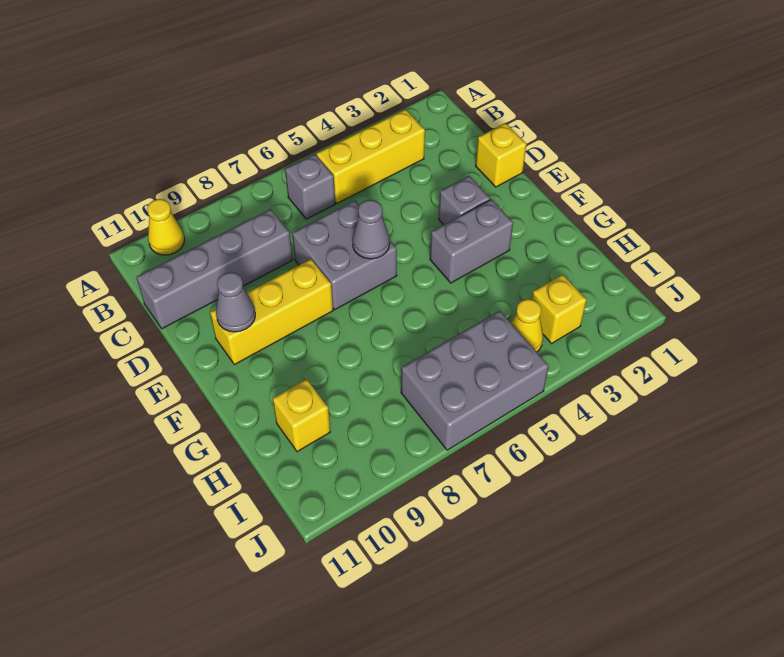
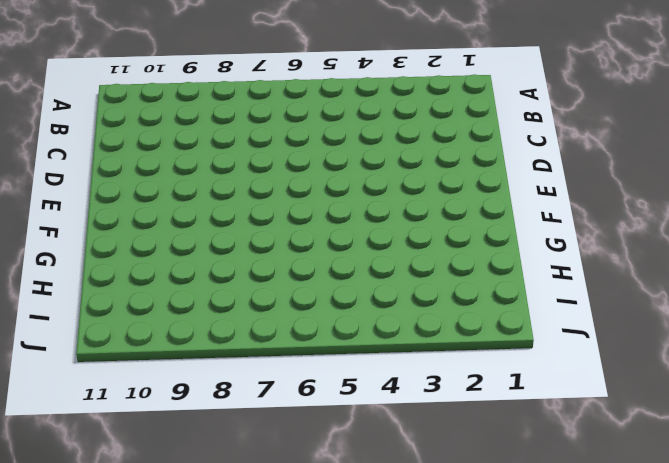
none -> yellow 1x1 cone [147,199,184,255]
none -> yellow 1x3 brick [316,109,425,203]
none -> grey 1x1 brick [285,154,335,219]

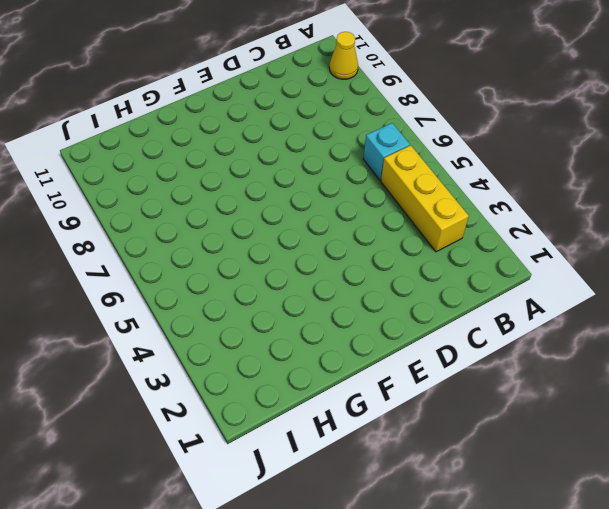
cyan 1x1 brick [363,123,410,180] -> grey 1x1 brick [285,154,335,219]
none -> grey 1x4 brick [137,209,293,329]
none -> yellow 1x1 brick [476,123,527,187]
none -> grey 2x2 brick [292,201,397,310]

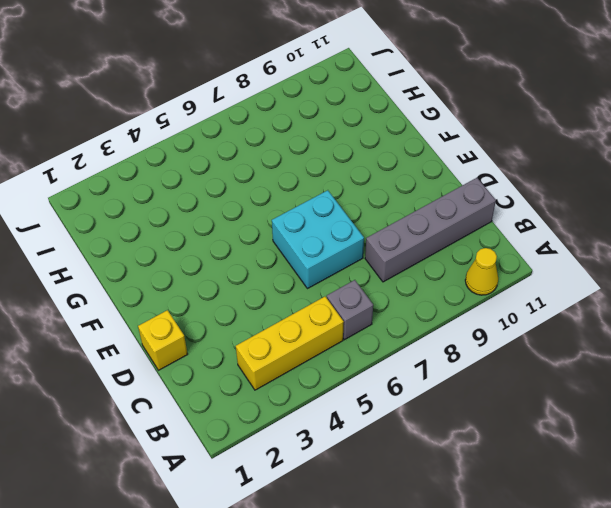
cyan 2x2 brick [272,190,364,289] -> grey 2x2 brick [292,201,397,310]
none -> grey 1x1 brick [439,176,490,225]
none -> yellow 1x3 brick [210,259,333,365]
none -> grey 1x2 brick [430,200,513,283]

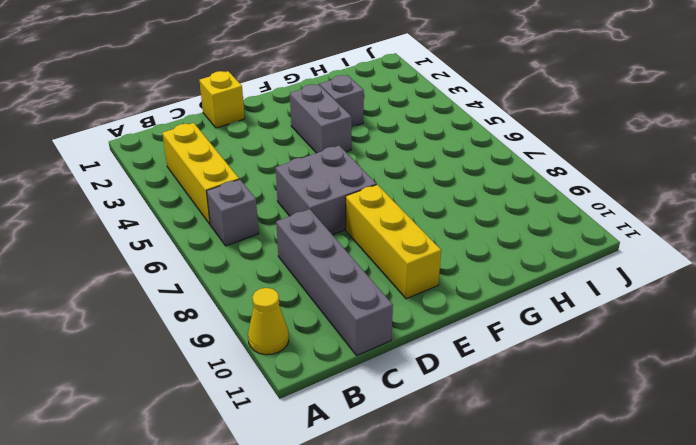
grey 1x1 brick [320,75,364,127] -> grey 1x1 brick moved to [439,176,490,225]
none -> yellow 1x1 brick [273,379,330,452]
none -> yellow 1x1 brick [532,274,586,343]
none -> yellow 1x1 cone [511,299,543,352]

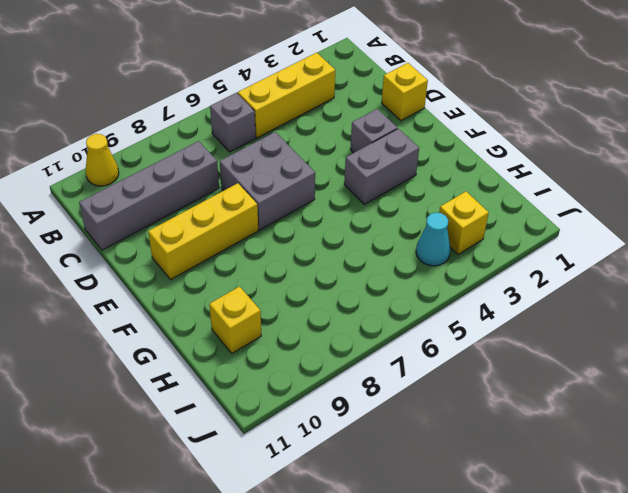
cyan 1x1 cone [416,212,450,266] -> yellow 1x1 cone [511,299,543,352]
none -> grey 2x3 brick [401,311,549,450]
none -> grey 1x1 cone [352,200,390,259]
none -> grey 1x1 cone [216,272,255,332]

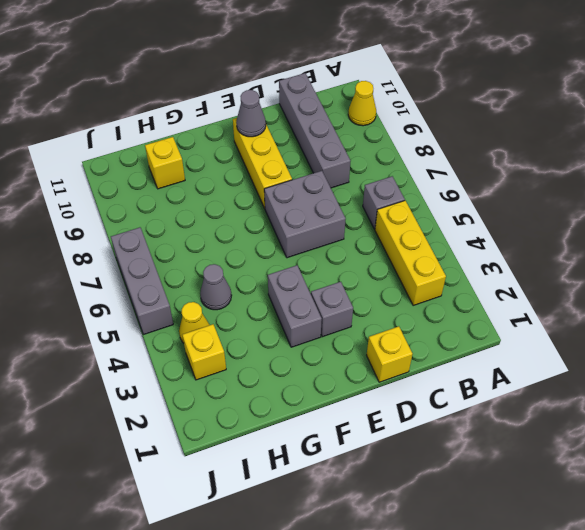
grey 1x1 cone [200,264,232,310] -> grey 1x1 cone moved to [352,200,390,259]
grey 1x3 brick [111,227,173,334] -> grey 2x3 brick [401,311,549,450]

